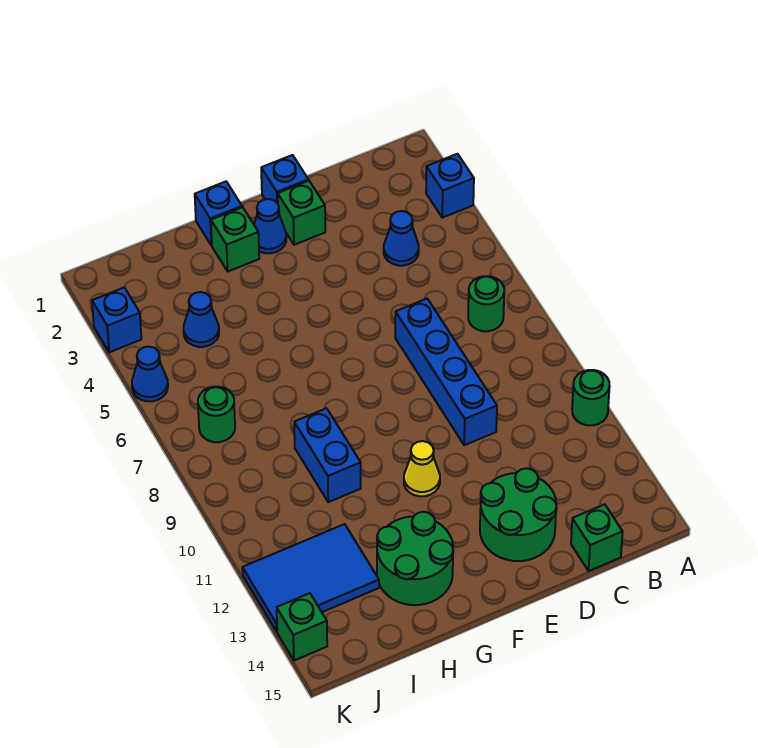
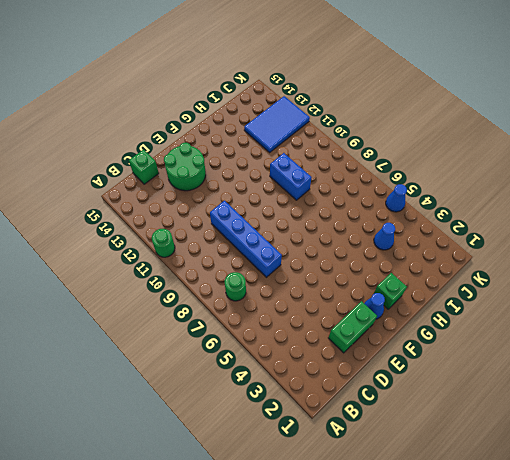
green 1x2 brick [328,301,377,353] -> green 1x1 brick [278,181,325,245]
none -> blue 1x1 brick [426,154,474,218]
none -> blue 1x1 cone [384,211,419,266]
none -> blue 1x1 brick [261,155,308,203]

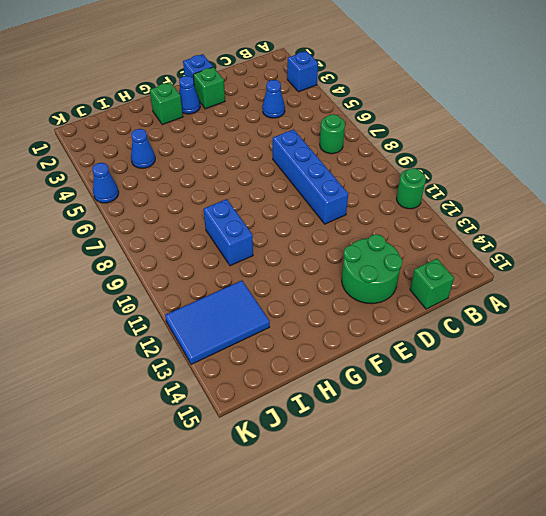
none -> yellow 1x1 cone [404,441,440,496]
none -> blue 1x1 brick [195,182,242,245]
none -> green 2x2 round brick [377,512,453,605]

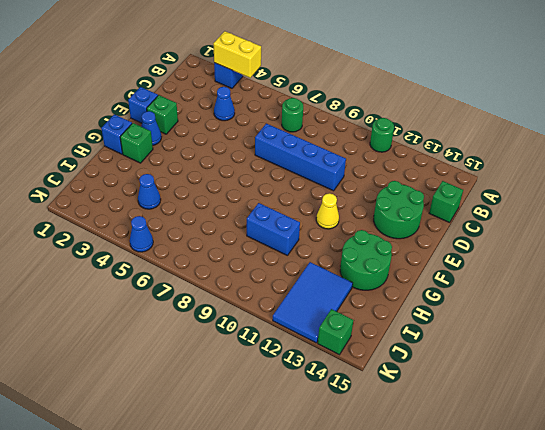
yellow 1x2 brick [213,31,261,78] -> none
none -> green 1x1 round brick [198,387,235,442]
none -> blue 1x1 brick [92,287,141,352]

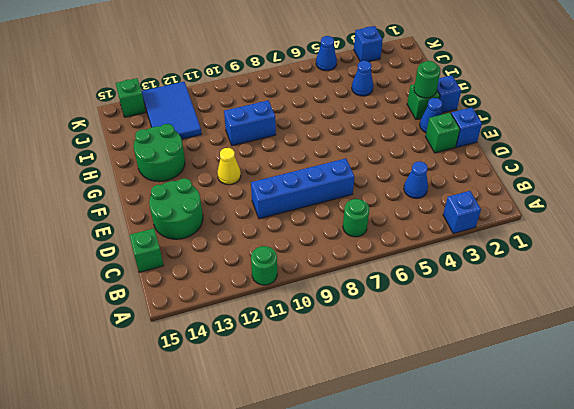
green 1x1 round brick [414,61,440,98] -> green 1x1 round brick moved to [198,387,235,442]

